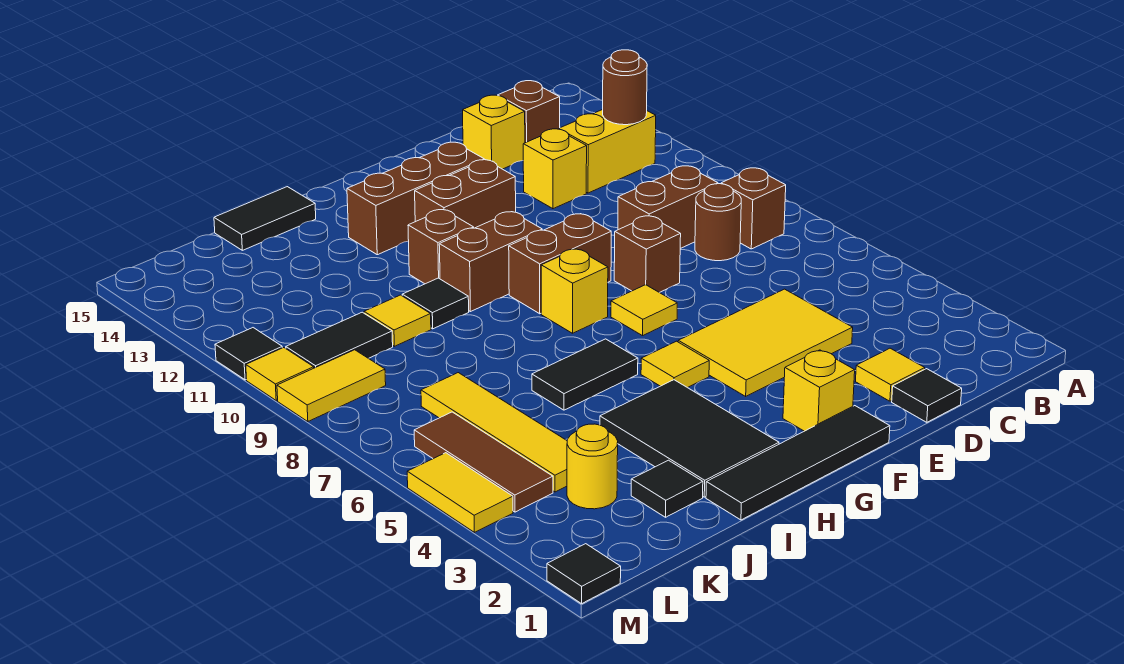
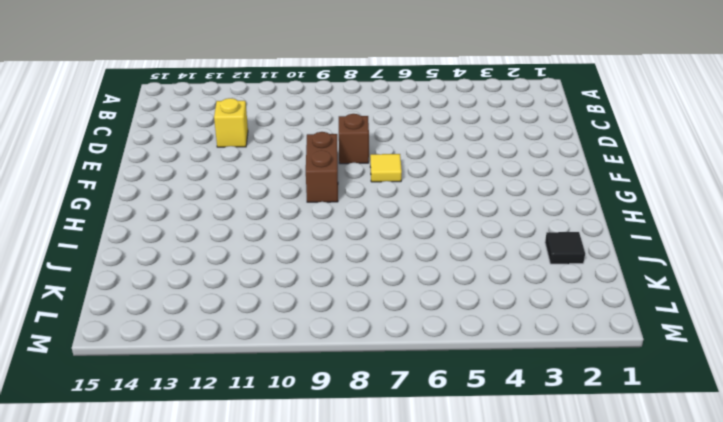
none -> brown 1x1 brick [721,168,786,249]
none -> yellow 1x2 brick [559,110,656,193]
none -> brown 1x1 round brick [695,184,741,261]
none -> brown 1x2 brick [618,166,718,249]

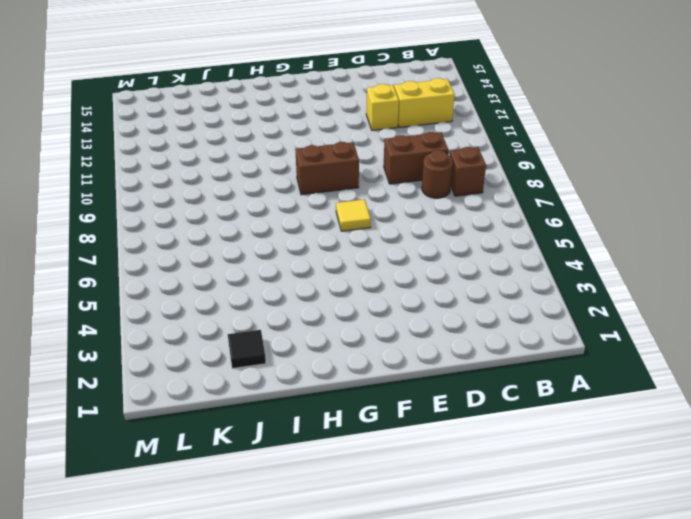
none -> brown 1x1 brick [498,81,560,143]
none -> black 1x1 tile [892,369,962,422]
none -> yellow 1x1 tile [856,348,925,401]
none -> yellow 2x3 tile [678,289,853,396]

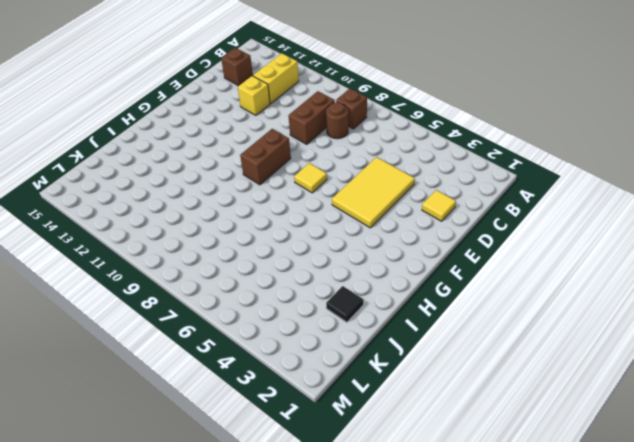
none -> black 1x1 tile [892,369,962,422]
none -> yellow 1x1 brick [463,95,525,169]
none -> brown 1x1 brick [614,216,681,293]
none -> black 1x4 tile [706,406,890,520]

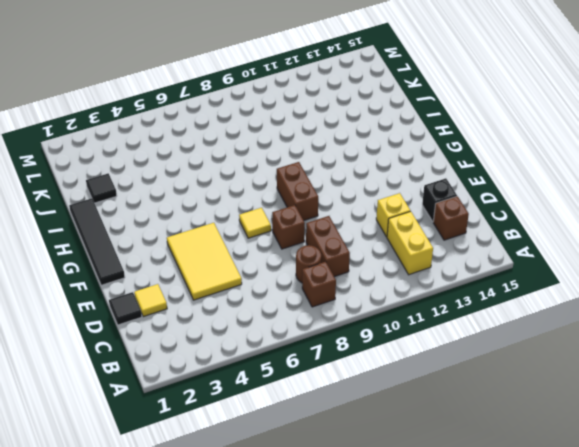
black 1x1 brick [422,178,457,221] -> yellow 1x1 brick [463,95,525,169]
none -> yellow 1x1 brick [783,350,855,431]
none -> brown 1x2 brick [415,160,516,228]
none -> brown 1x3 brick [347,142,484,255]
none -> yellow 1x1 tile [641,341,709,388]

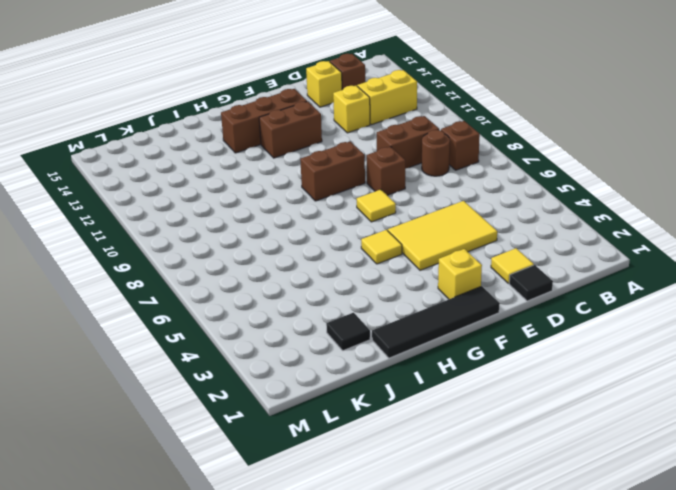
none -> yellow 1x1 brick [541,249,608,333]
none -> brown 1x2 brick [439,212,542,312]
none -> black 2x3 tile [600,380,779,497]
none -> black 1x2 tile [532,339,638,410]

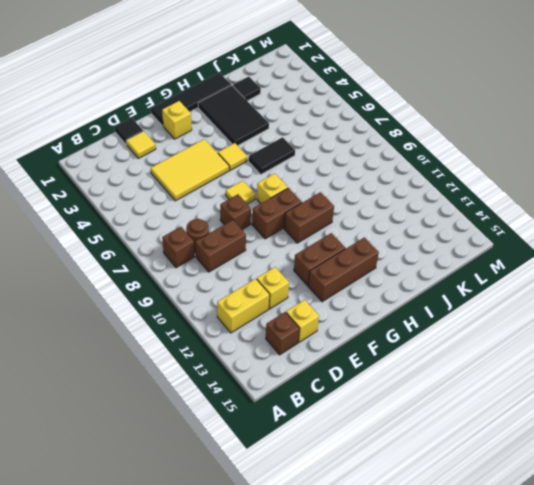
none -> brown 1x1 brick [408,210,474,284]
none -> black 1x1 tile [402,278,469,329]
none -> black 1x2 tile [214,187,316,250]
none -> yellow 1x1 tile [364,295,431,346]

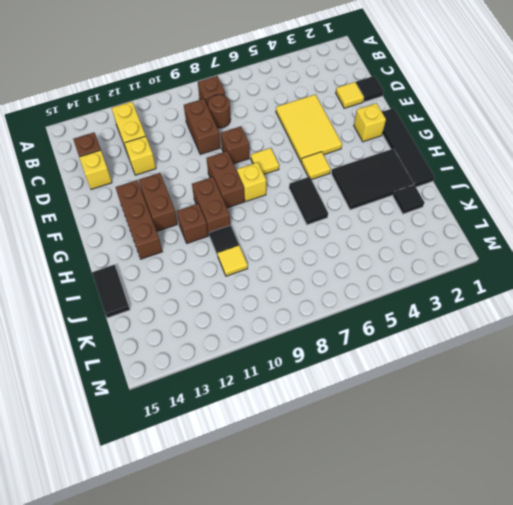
none -> yellow 1x1 round brick [567,424,618,509]
none -> yellow 1x4 tile [421,373,567,492]
none -> black 1x2 tile [286,312,393,368]
none -> brown 1x3 tile [414,412,553,512]

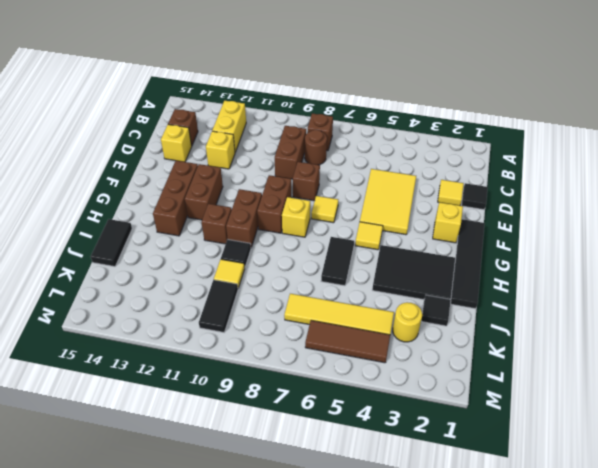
none -> yellow 1x2 tile [277,350,386,422]
none -> black 1x1 tile [547,544,621,604]
none -> yellow 1x2 tile [407,453,513,532]
none -> yellow 1x1 tile [246,348,314,400]

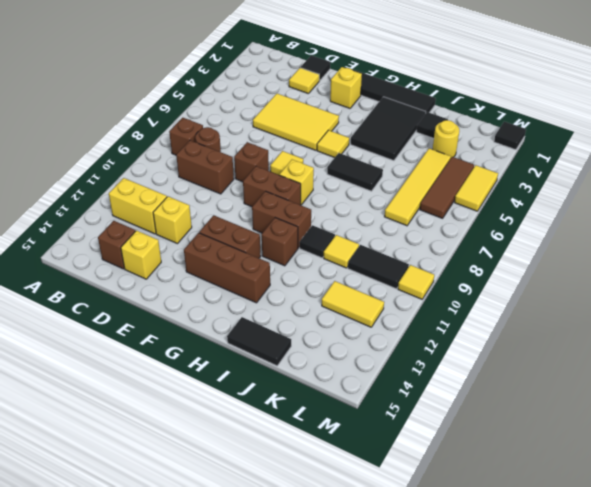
yellow 1x2 tile [322,281,384,327] -> yellow 1x2 tile moved to [277,350,386,422]
none -> black 1x1 tile [215,328,282,380]
none -> brown 1x1 round brick [603,50,647,125]

